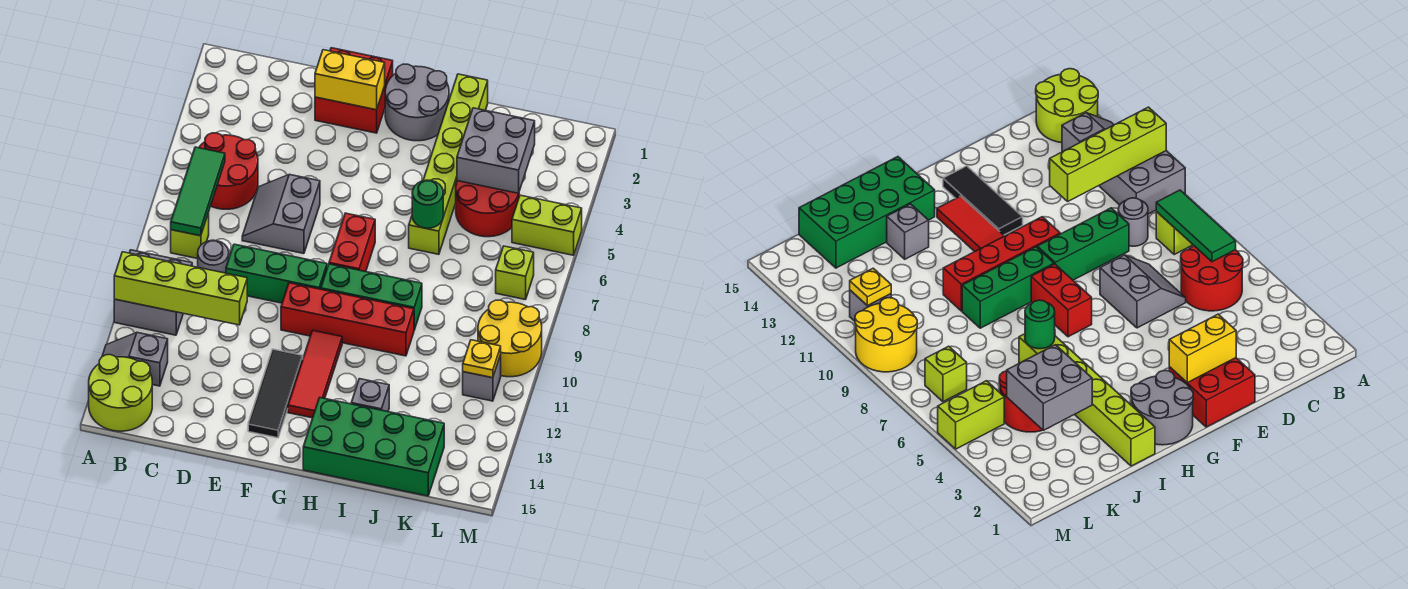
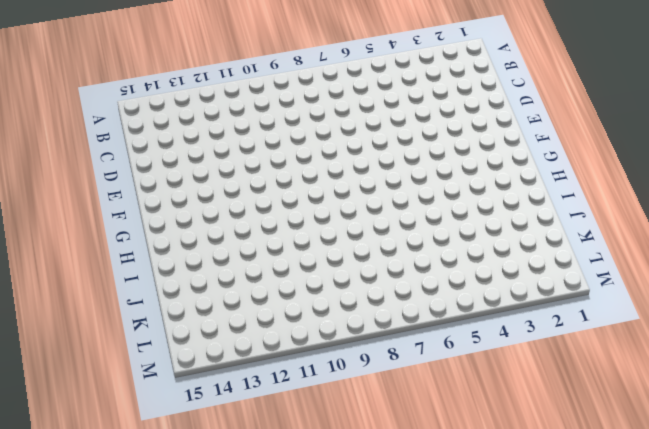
none -> grey 2x2 brick [114,250,192,335]
none -> grey 1x2 slope [102,333,168,386]
none -> lime 2x2 round brick [89,355,152,431]

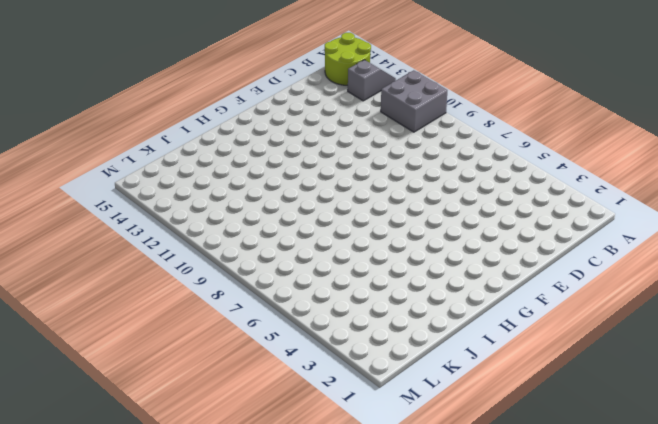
none -> red 2x2 round brick [199,133,258,209]
none -> lime 1x1 brick [171,213,209,259]
none -> grey 1x1 round brick [198,240,229,273]

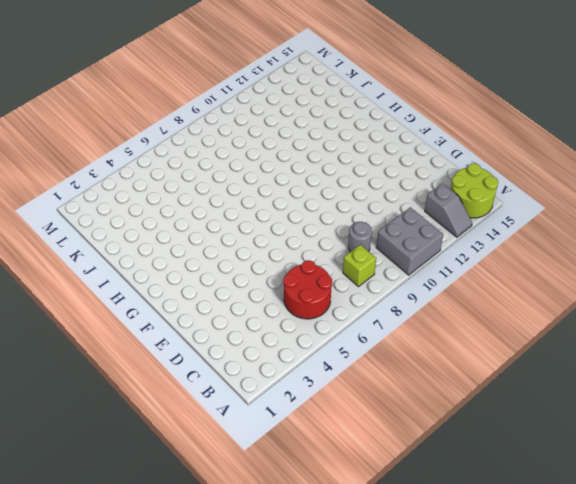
none -> grey 2x2 slope [242,174,320,254]
none -> green 1x3 brick [226,244,327,303]
none -> red 2x2 brick [315,48,393,133]

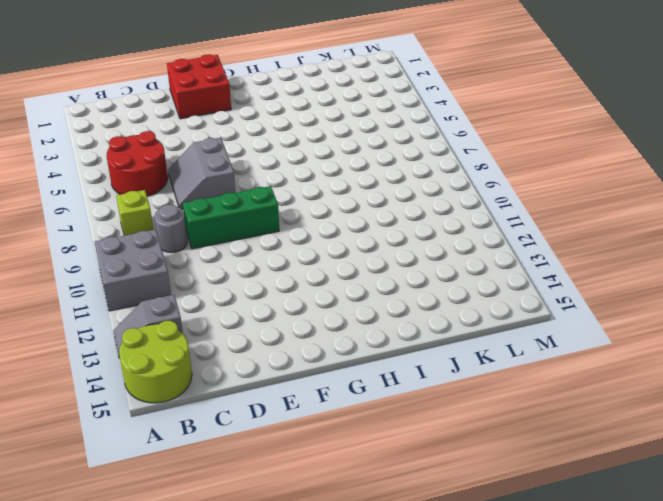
none -> red 1x4 brick [281,283,414,356]
none -> black 1x3 tile [248,349,303,438]
none -> grey 2x2 round brick [385,64,449,141]

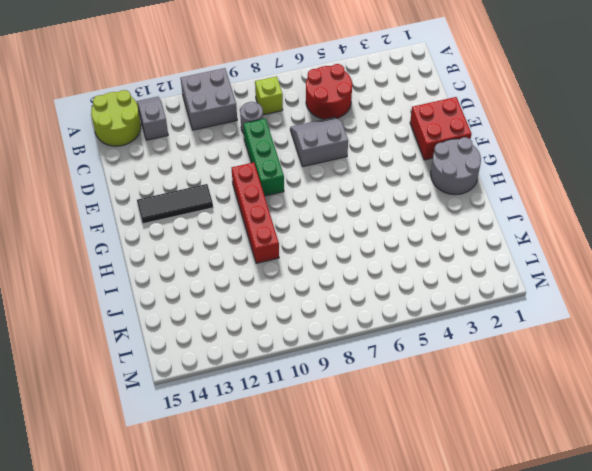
none -> red 1x2 brick [329,213,375,272]
none -> green 1x3 brick [321,264,422,330]
none -> red 1x3 tile [288,330,342,418]

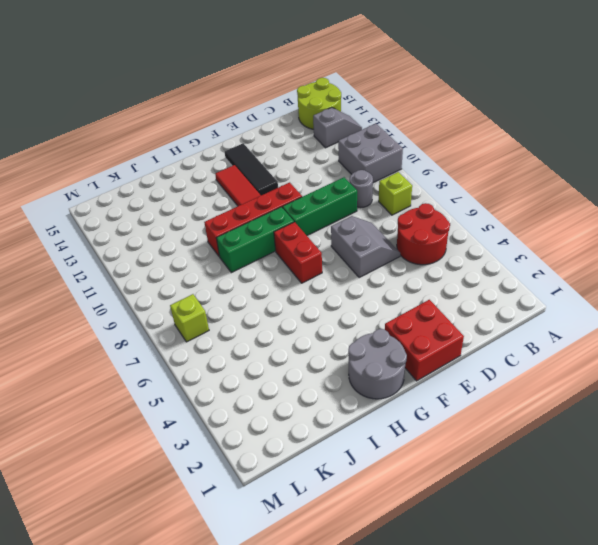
none -> green 2x4 brick [303,398,444,496]
none -> lime 1x6 brick [409,74,488,254]
none -> grey 1x1 brick [351,379,389,412]

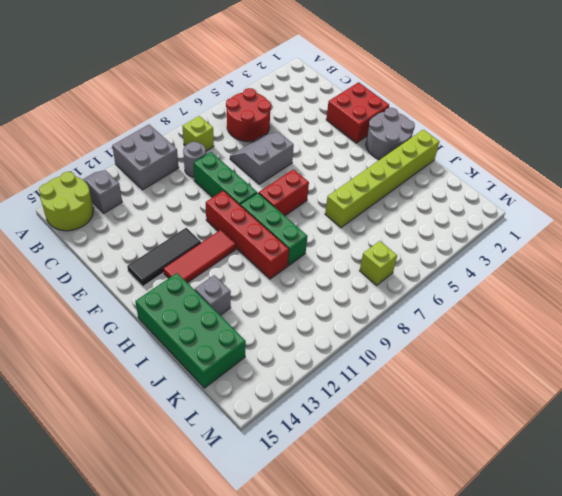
none -> red 2x2 round brick [456,181,519,237]
none -> lime 1x2 brick [512,195,582,255]
none -> yellow 2x2 round brick [478,300,542,377]

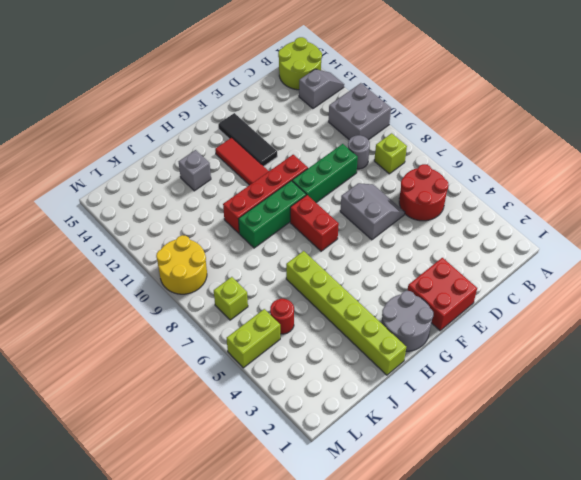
red 1x1 round brick [270,299,294,334] -> red 2x2 round brick [456,181,519,237]
none -> green 2x4 brick [303,398,444,496]
none -> grey 1x1 brick [463,355,501,401]
none -> lime 1x4 brick [114,252,247,325]

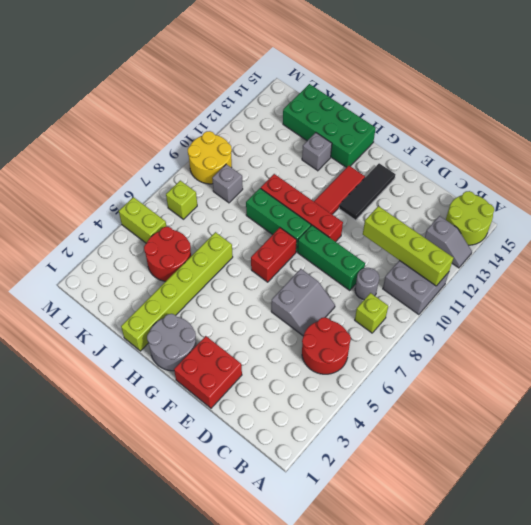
grey 1x1 brick [212,164,243,203] -> grey 1x1 brick moved to [463,355,501,401]
none -> green 1x3 tile [171,147,225,236]
none -> yellow 1x2 brick [315,50,385,110]
none -> green 1x1 round brick [412,180,443,228]

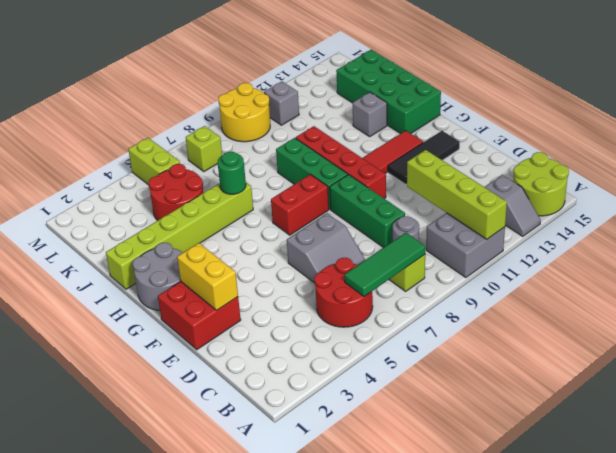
none -> grey 2x2 brick [457,108,535,193]
none -> yellow 1x1 plate [463,340,501,378]

